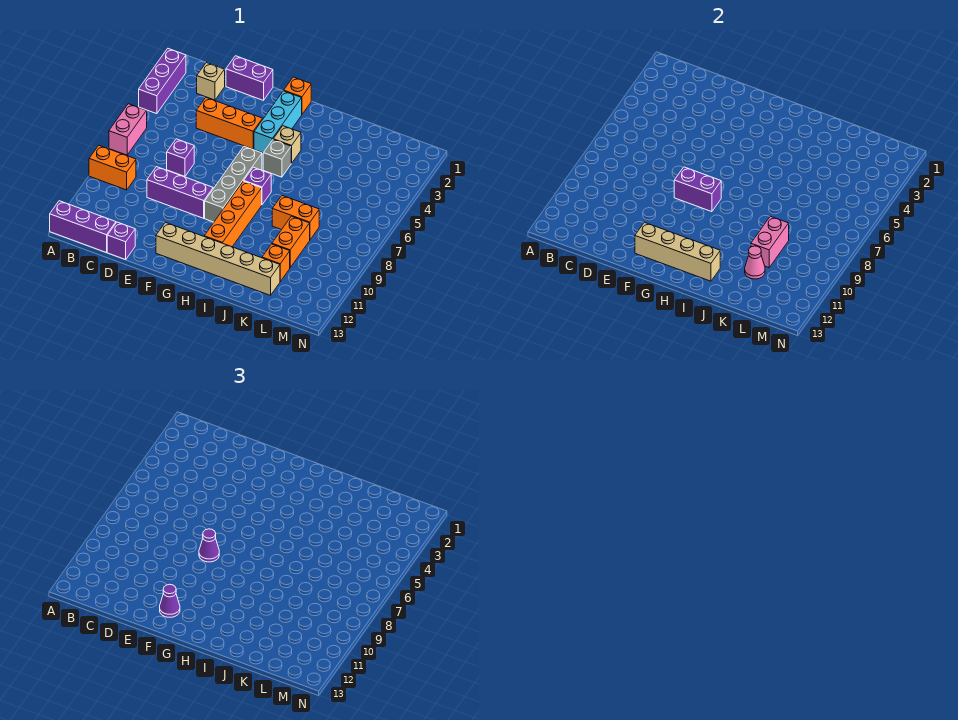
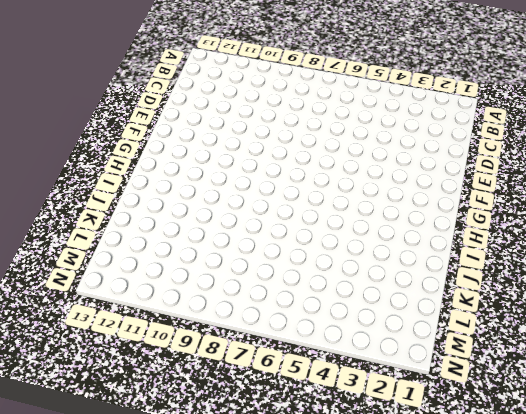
none -> purple 1x3 brick [139,49,186,114]
none -> pink 1x2 brick [109,104,147,155]
none -> orange 1x2 brick [89,145,136,190]

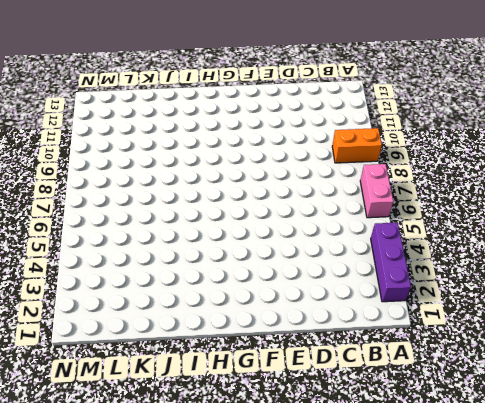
none -> purple 1x3 brick [50,201,116,253]
none -> tan 1x1 brick [197,63,225,100]
none -> purple 1x2 brick [226,56,273,100]

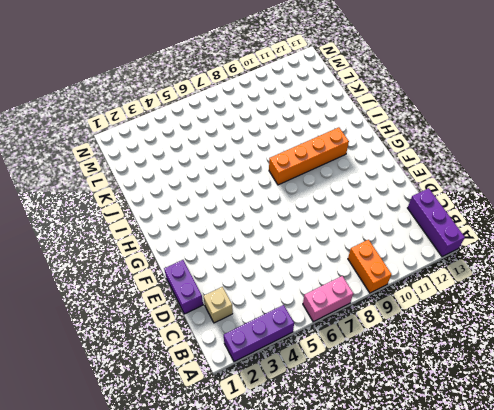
none -> orange 1x3 brick [196,98,263,149]
none -> purple 1x1 brick [167,139,194,176]
none -> purple 1x3 brick [147,167,213,218]

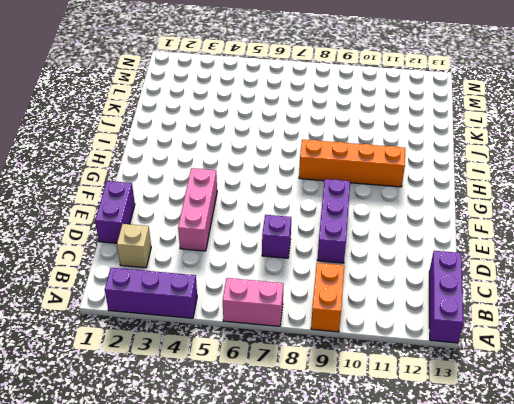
pink 1x3 brick [178,168,217,251] -> orange 1x3 brick [196,98,263,149]
none -> purple 1x1 brick [107,222,135,260]
none -> tan 1x6 brick [156,222,280,295]
none -> orange 1x1 brick [284,77,311,114]

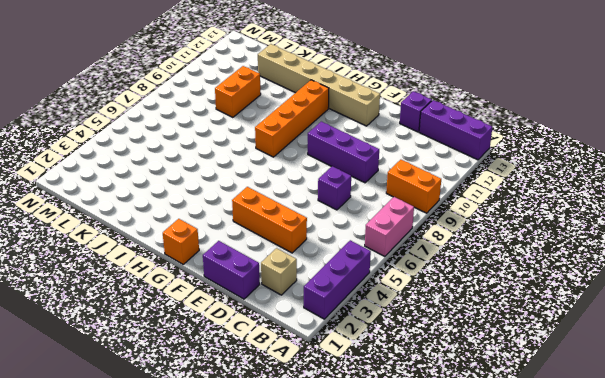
none -> cyan 1x3 brick [254,91,302,153]
none -> grey 1x4 brick [205,147,262,222]
none -> tan 1x1 brick [273,126,301,163]

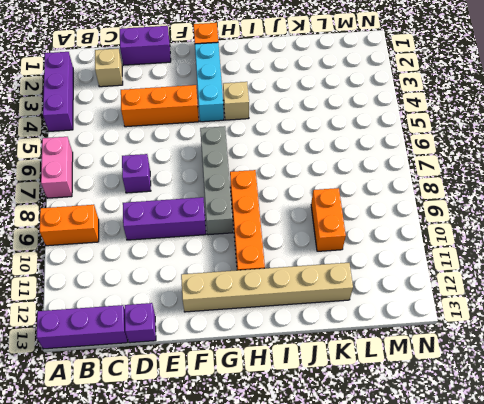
none -> grey 1x1 brick [263,140,291,177]
none -> purple 1x1 brick [244,167,271,204]
none -> orange 1x2 brick [272,196,319,240]

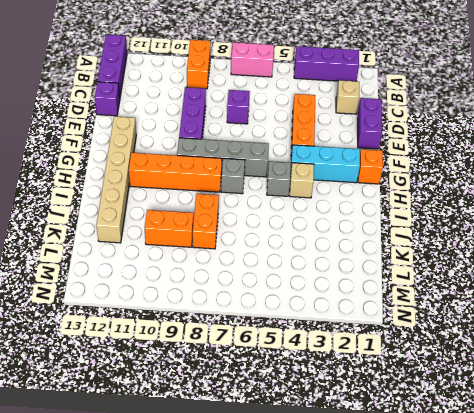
grey 1x1 brick [221,158,245,194] -> purple 1x1 brick [244,167,271,204]
none -> orange 1x1 brick [262,244,290,281]
none -> purple 1x2 brick [674,167,721,212]
none -> tan 1x4 brick [635,222,720,281]

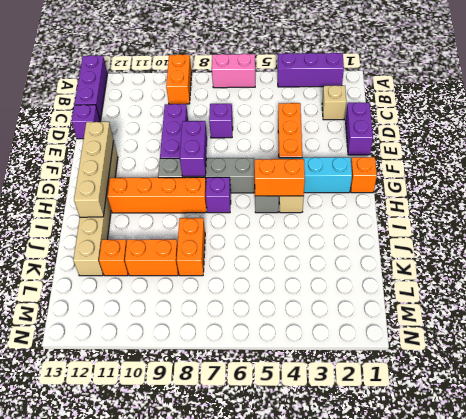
orange 1x2 brick [255,159,305,196] -> none
none -> pink 1x2 brick [751,216,789,268]
none -> pink 1x1 cone [745,246,765,279]
none -> purple 1x1 cone [199,529,219,562]

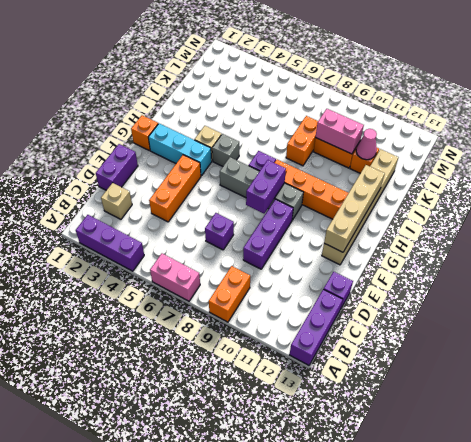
none -> purple 1x1 cone [199,529,219,562]
none -> purple 1x1 cone [160,584,180,617]

